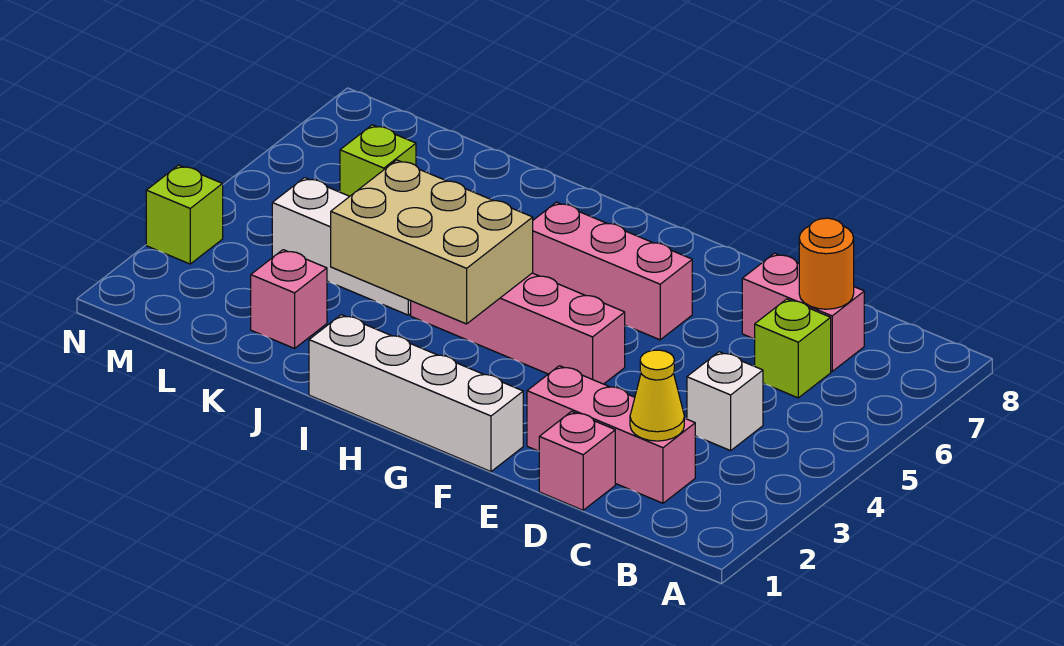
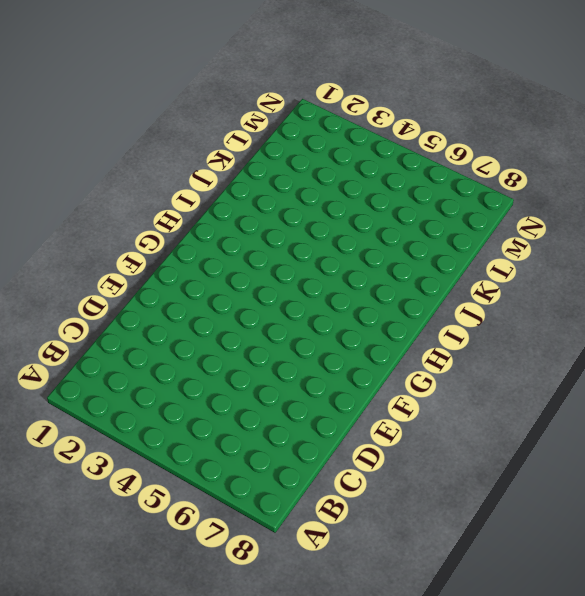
none -> pink 1x3 brick [527,366,695,503]
none -> white 1x1 brick [687,352,763,451]
none -> lime 1x1 brick [755,299,831,398]

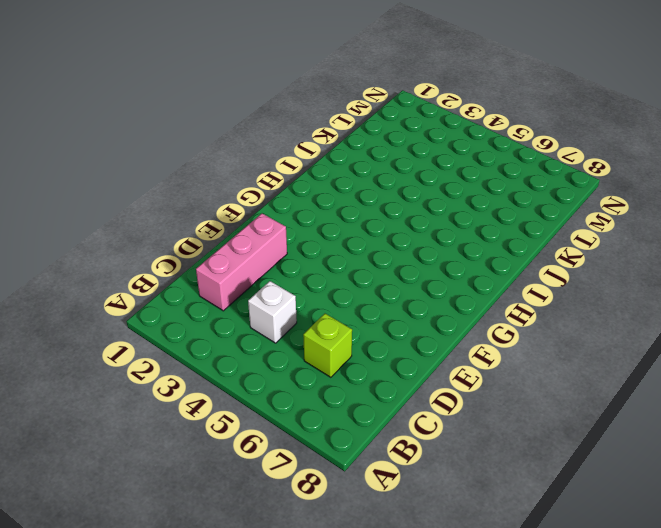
none -> pink 1x2 brick [742,253,864,371]
none -> pink 1x1 brick [539,411,615,510]
none -> white 1x4 brick [309,315,523,472]

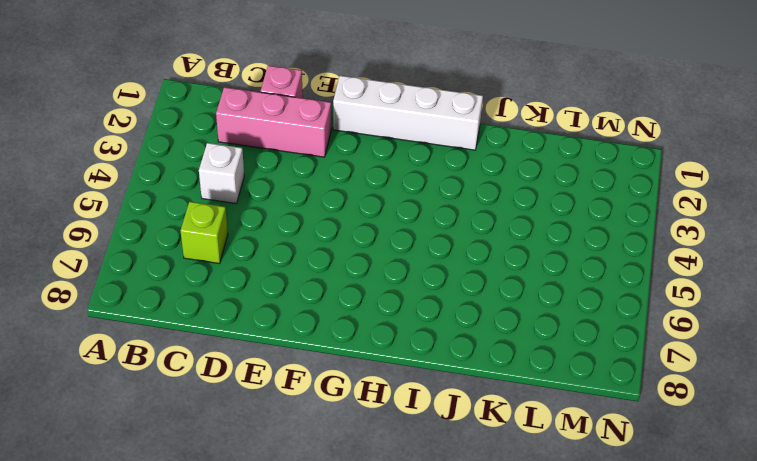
none -> pink 1x2 brick [742,253,864,371]
none -> pink 1x4 brick [411,273,625,384]
none -> pink 1x3 brick [533,202,692,340]

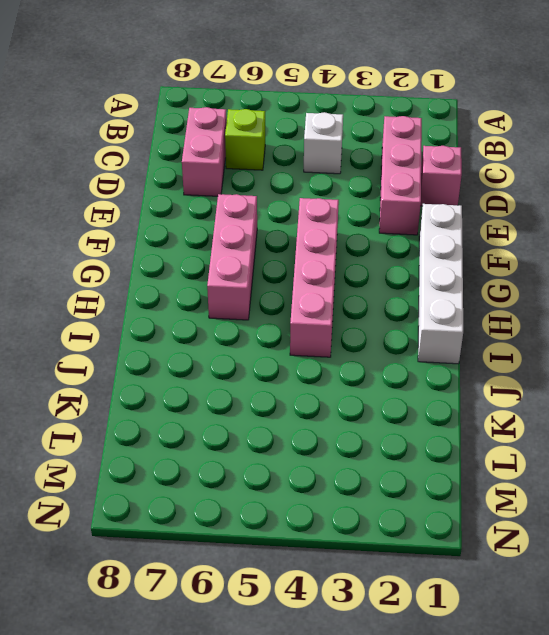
none -> white 1x3 brick [272,178,411,315]
none -> pink 1x1 brick [251,250,327,348]
none -> lime 1x1 brick [340,125,416,196]

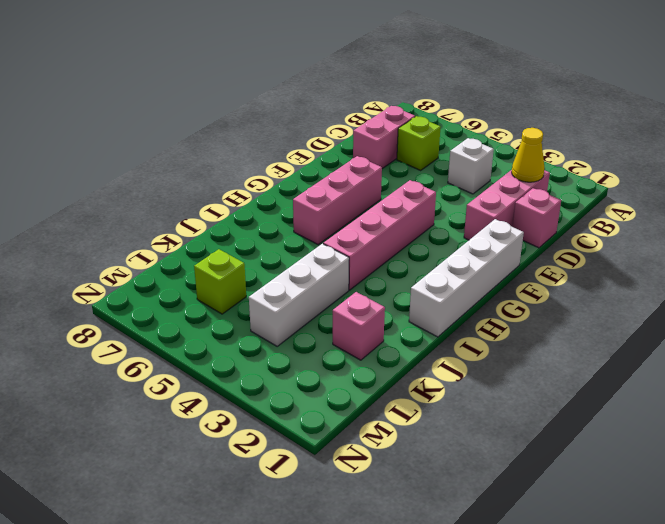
none -> lime 1x1 brick [146,165,223,264]
none -> orange 1x1 round brick [799,218,854,309]
none -> tan 2x3 brick [331,160,533,324]

